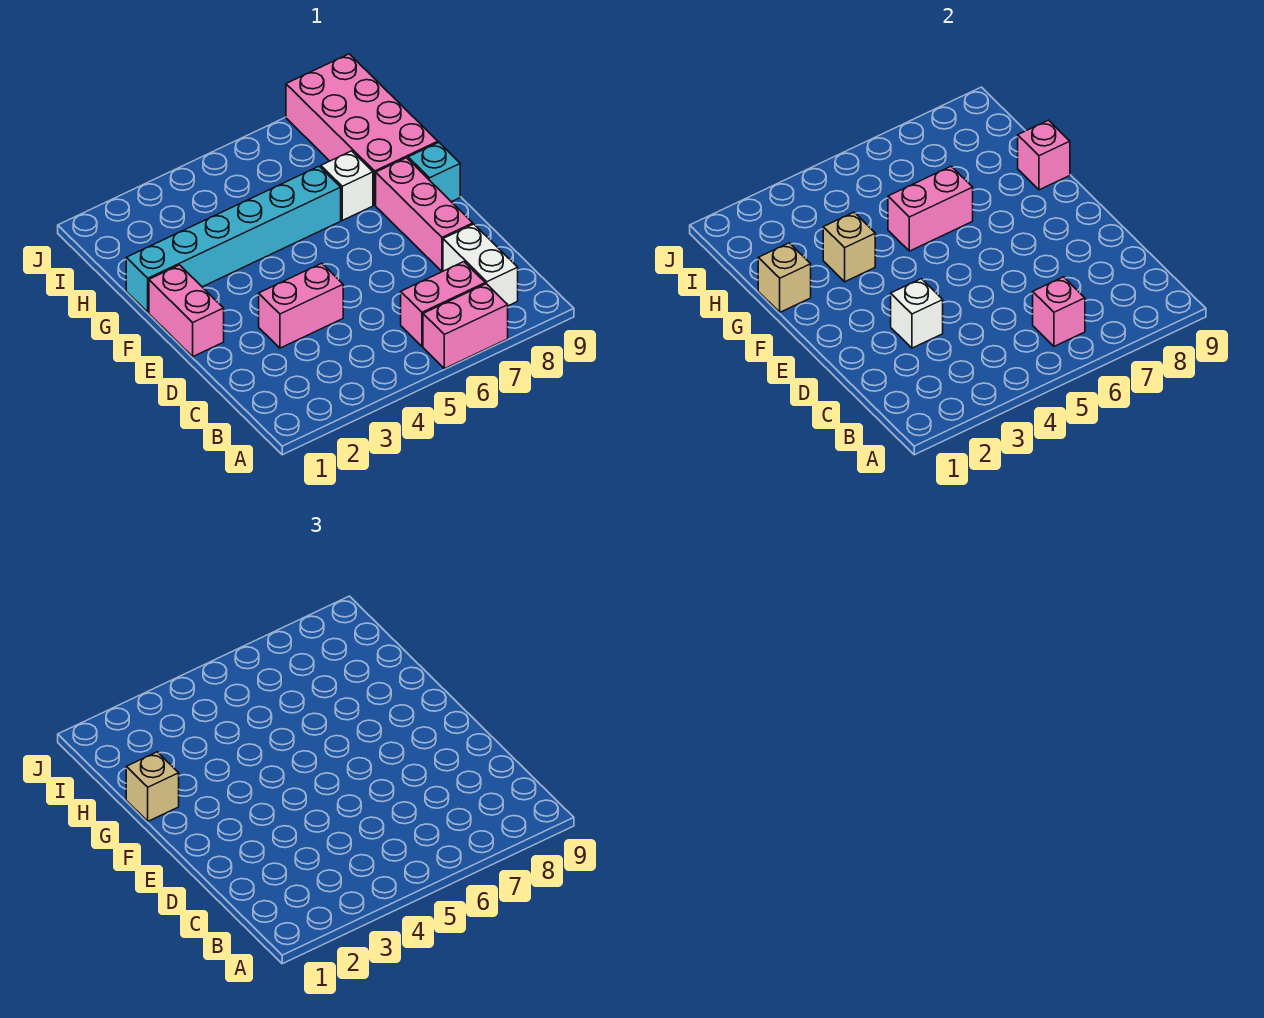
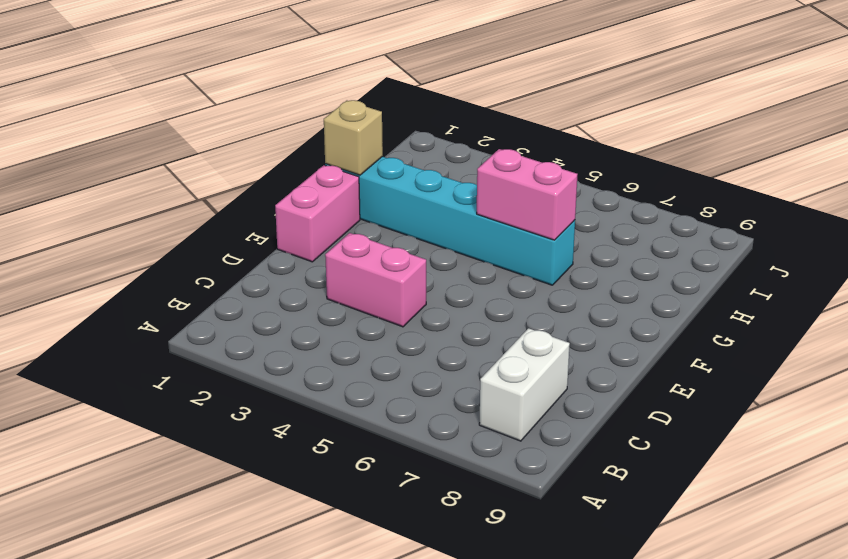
none -> pink 1x2 brick [423,284,508,369]
none -> pink 1x2 brick [401,262,485,346]
none -> pink 1x3 brick [376,158,473,272]

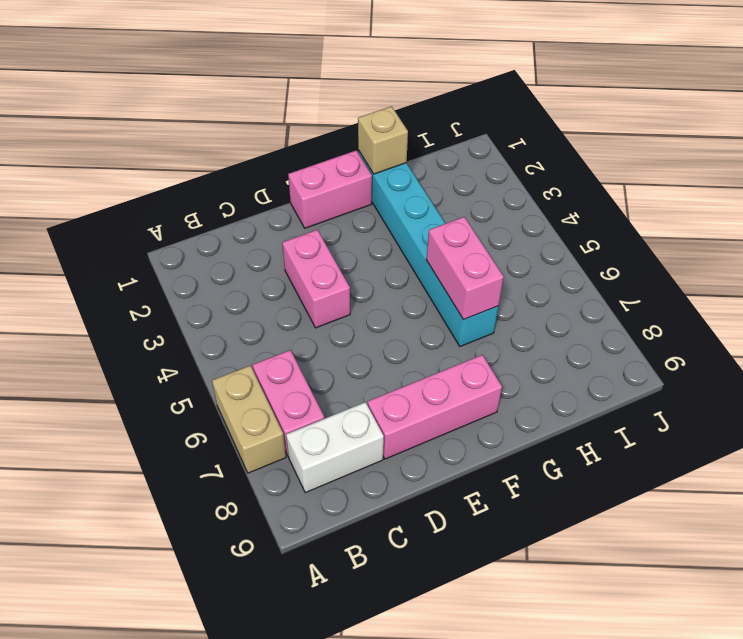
tan 1x2 brick [212,366,286,473] -> pink 1x2 brick [423,284,508,369]
none -> cyan 1x1 brick [408,143,460,202]
none -> white 1x1 brick [321,151,373,220]
none -> pink 2x4 brick [286,54,438,205]

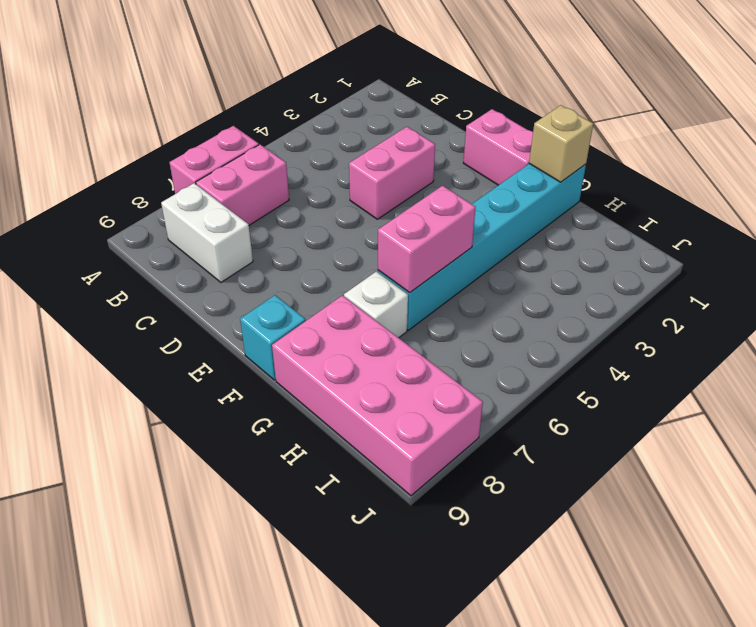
none -> pink 1x3 brick [376,158,473,272]
none -> pink 1x1 brick [1033,277,1085,346]
none -> white 1x1 brick [891,279,943,348]

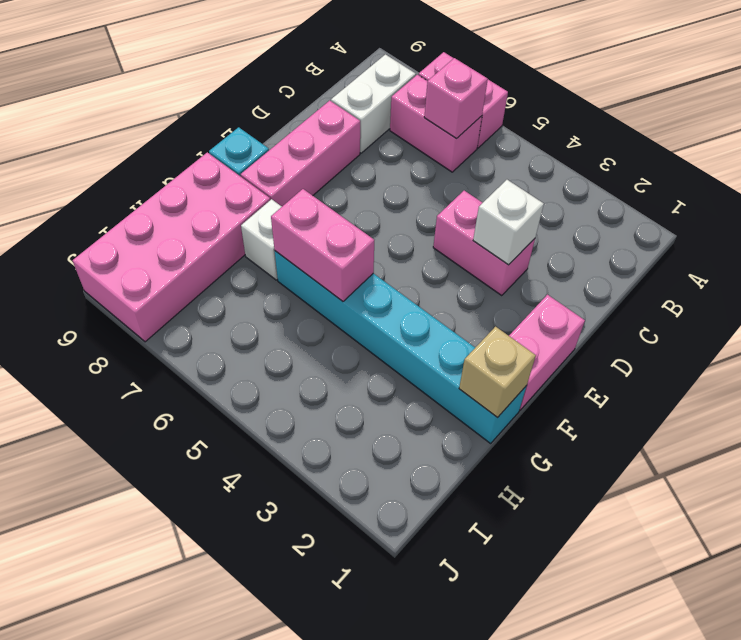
none -> tan 1x1 brick [823,212,875,282]
none -> pink 1x1 brick [1018,120,1070,190]
none -> tan 1x1 brick [126,752,179,821]

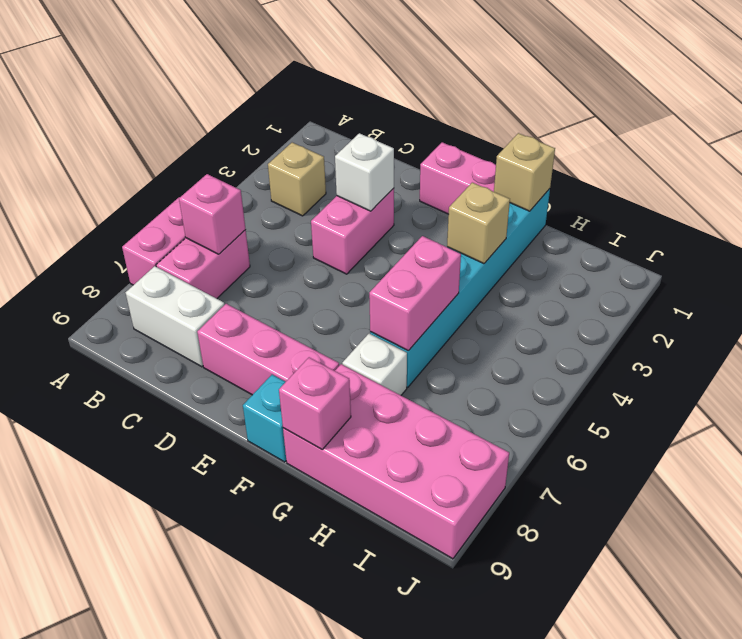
tan 1x1 brick [268,143,326,216] -> tan 1x1 brick moved to [126,752,179,821]

